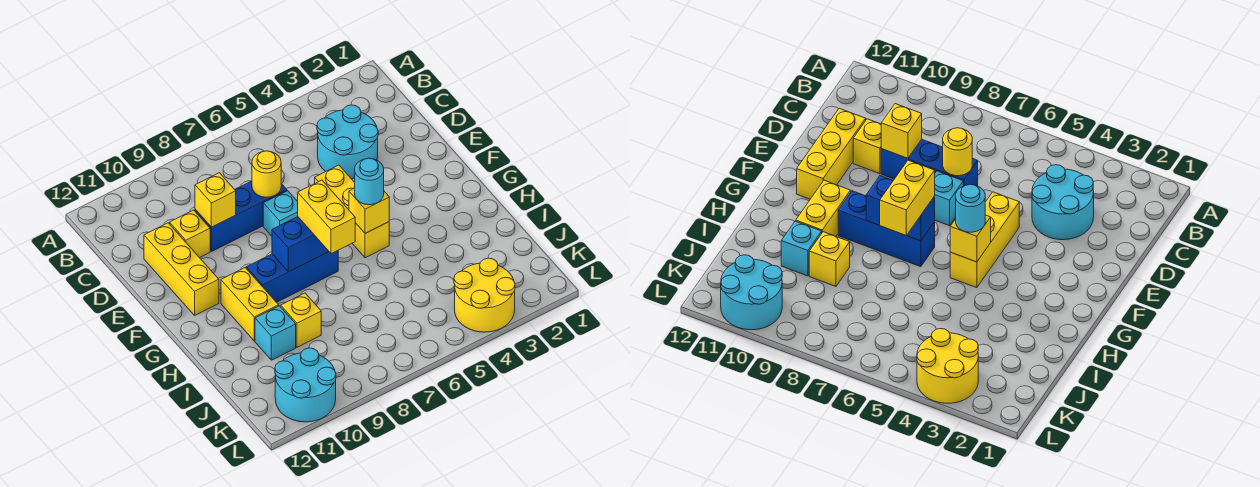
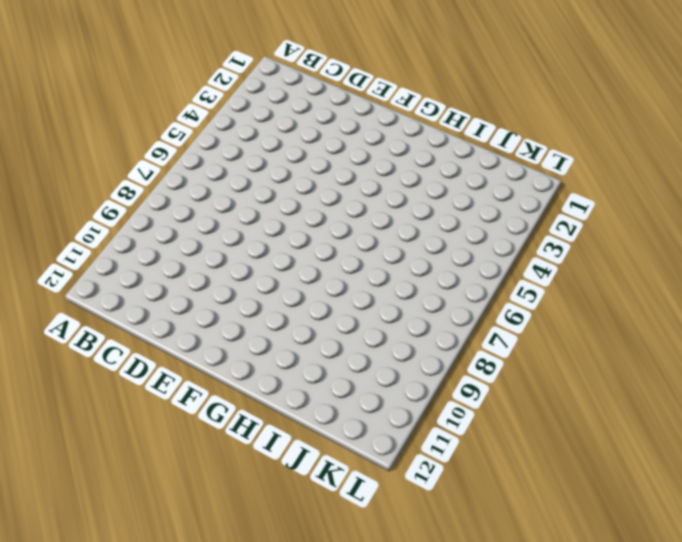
none -> cyan 2x2 round brick [317,105,378,179]
none -> blue 1x3 brick [195,181,287,252]
none -> yellow 1x1 brick [170,210,210,258]

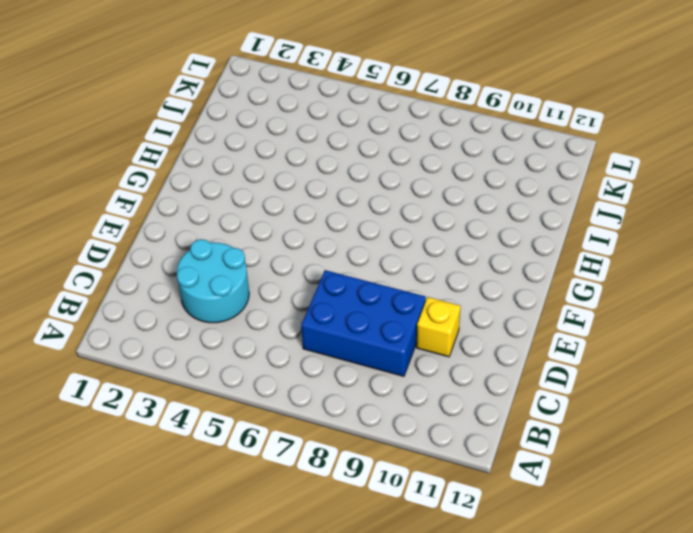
blue 2x3 brick [301,270,426,376] -> blue 1x3 brick [195,181,287,252]
none -> yellow 1x3 brick [144,223,219,315]
none -> yellow 1x3 brick [315,165,389,258]
none -> cyan 1x1 brick [263,191,298,236]

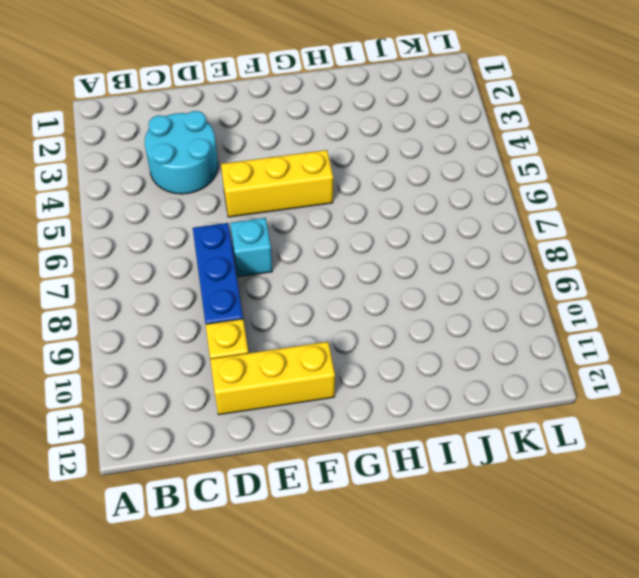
none -> blue 1x3 brick [246,251,338,302]
none -> yellow 1x2 brick [221,268,279,341]
none -> yellow 1x1 brick [281,293,321,347]

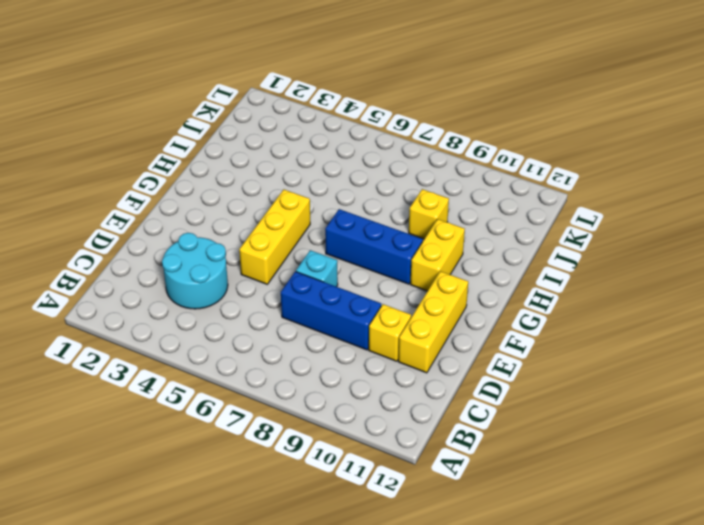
none -> cyan 1x1 brick [255,306,296,360]
none -> yellow 2x2 round brick [454,258,515,332]
none -> cyan 2x2 round brick [275,348,336,422]

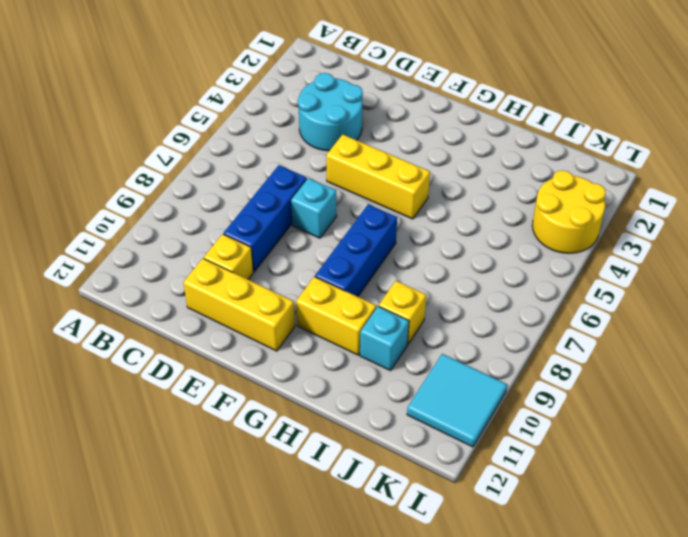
cyan 2x2 tile [407,354,507,447] -> cyan 2x2 round brick [275,348,336,422]
none -> yellow 1x1 round brick [252,151,281,197]
none -> yellow 1x1 brick [195,173,236,227]
none -> yellow 1x1 brick [349,188,389,233]

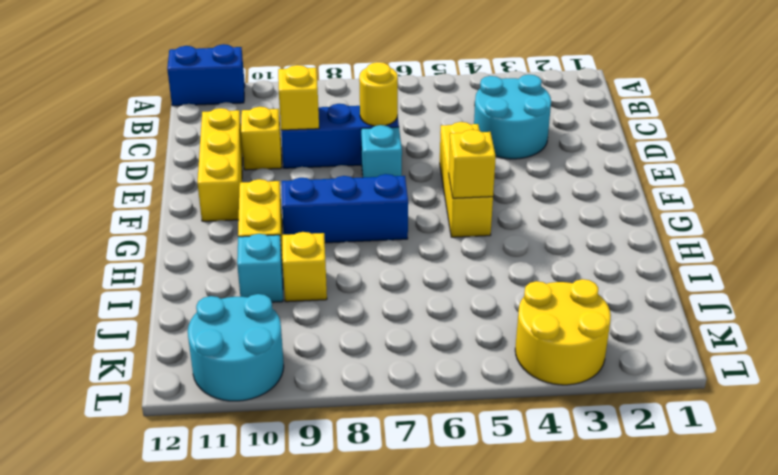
blue 1x2 brick [167,44,245,106] -> blue 1x2 brick moved to [272,217,329,272]
none -> cyan 1x1 round brick [355,158,384,205]
none -> yellow 1x2 brick [298,180,355,254]

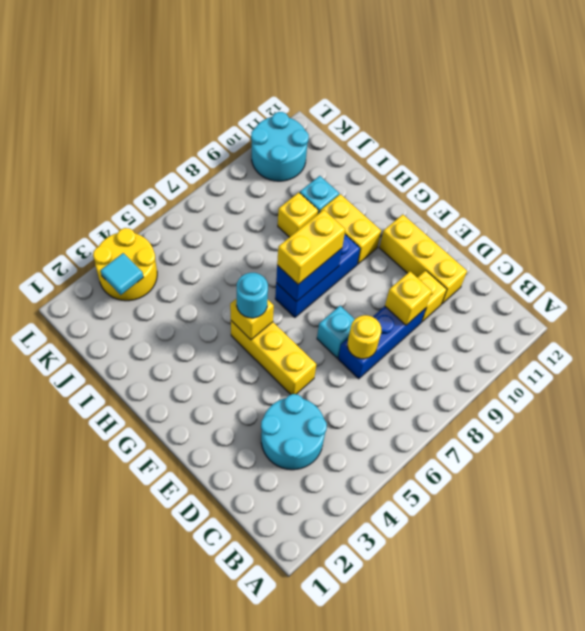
yellow 1x2 brick [277,210,345,284] -> yellow 1x2 brick turned to [298,180,355,254]
cyan 1x1 tile [101,253,144,295] -> none

